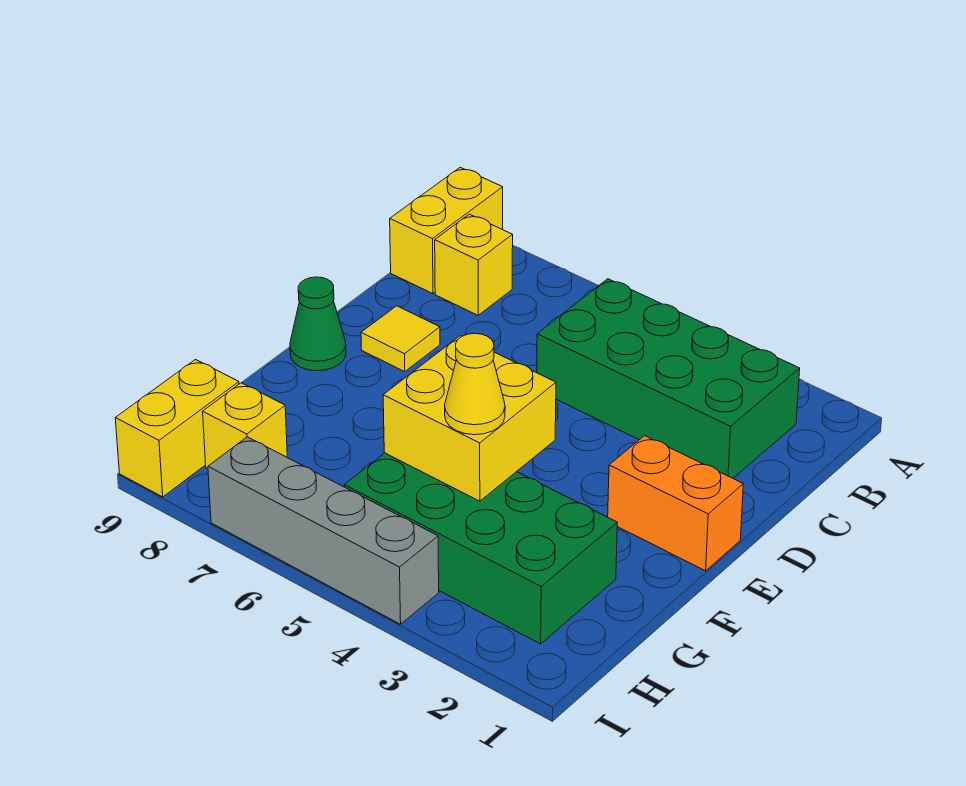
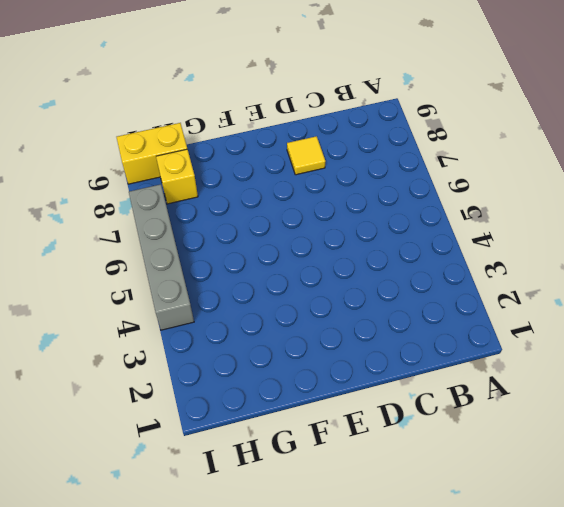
none -> yellow 1x2 brick [390,167,503,294]
none -> green 2x4 brick [537,279,800,478]
none -> yellow 1x1 brick [435,214,513,315]

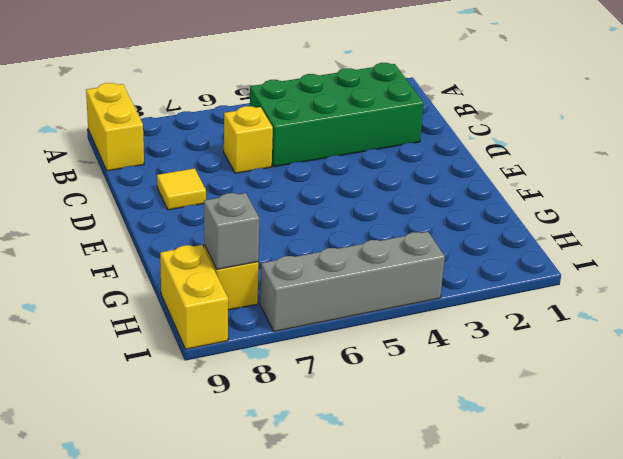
yellow 1x1 brick [224,106,273,173] -> yellow 1x1 brick moved to [435,214,513,315]
grey 1x1 brick [204,193,259,269] -> none
none -> orange 1x2 brick [608,436,743,571]
none -> green 1x1 cone [290,277,346,371]
none -> green 2x4 brick [344,453,617,644]

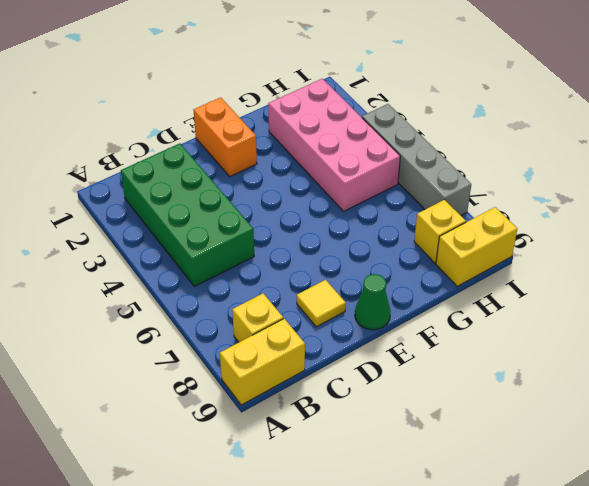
pink 2x4 brick [268,79,400,211] -> green 2x4 brick [344,453,617,644]
none -> yellow 2x2 brick [383,336,556,501]
none -> yellow 1x1 cone [445,333,505,435]

